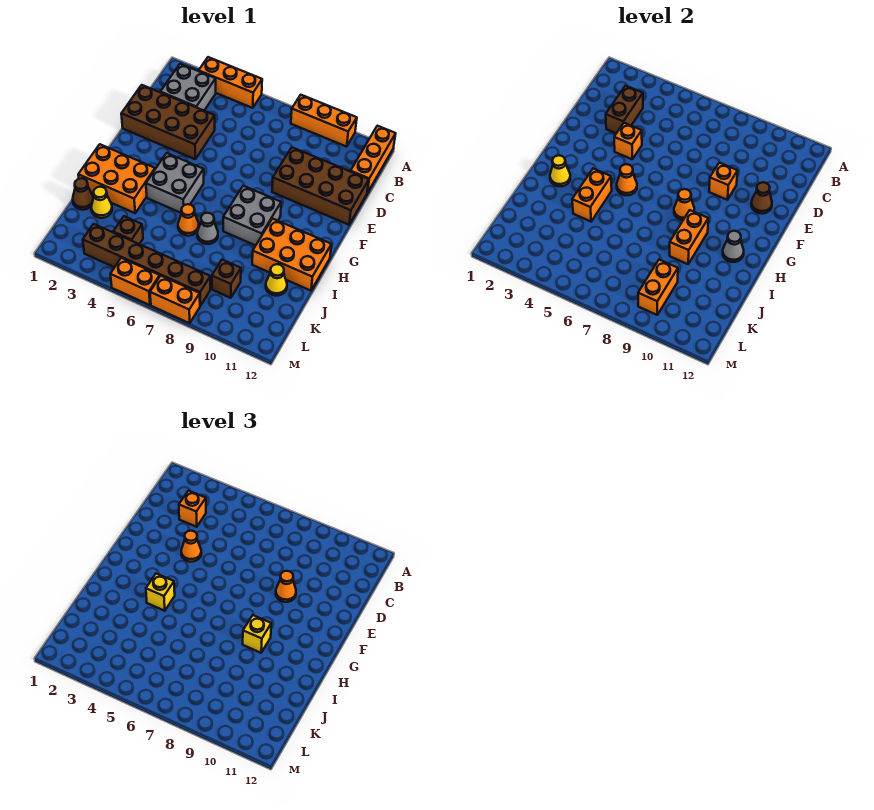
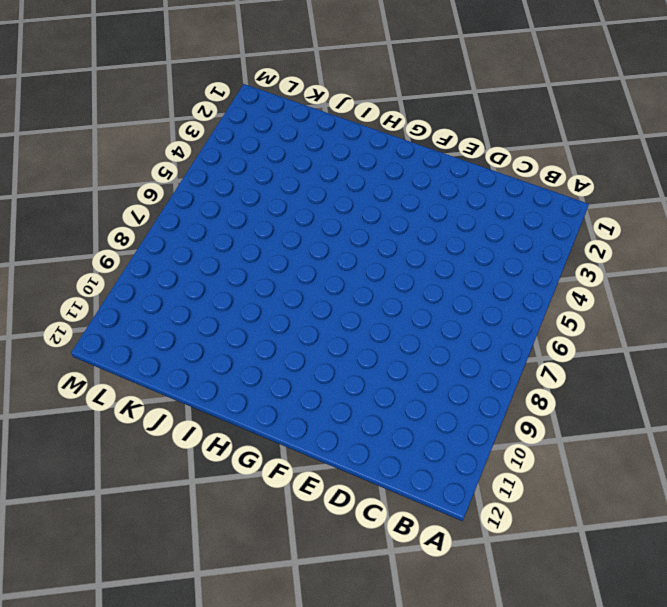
none -> orange 1x3 brick [199,57,262,108]
none -> orange 1x3 brick [291,95,357,147]
none -> orange 1x3 brick [351,126,396,193]
none -> grey 2x2 brick [160,64,216,110]

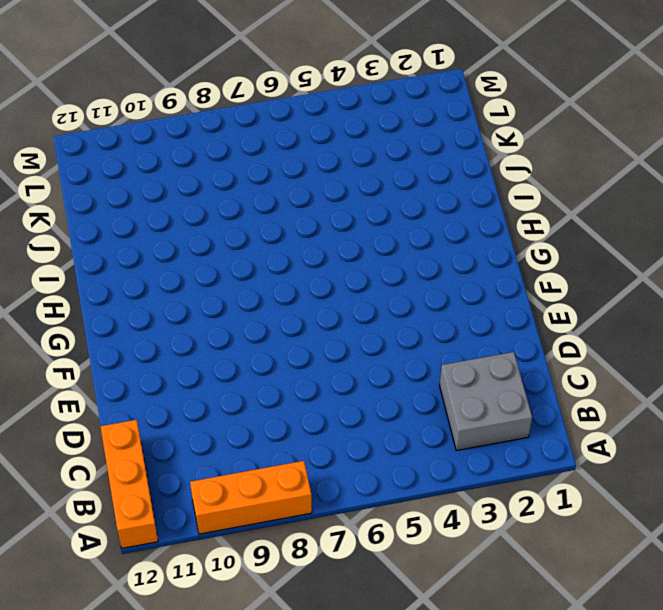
none -> orange 1x3 brick [199,57,262,108]
none -> brown 2x4 brick [121,85,215,159]
none -> brown 2x4 brick [272,147,369,225]
none -> grey 2x2 brick [146,153,204,213]

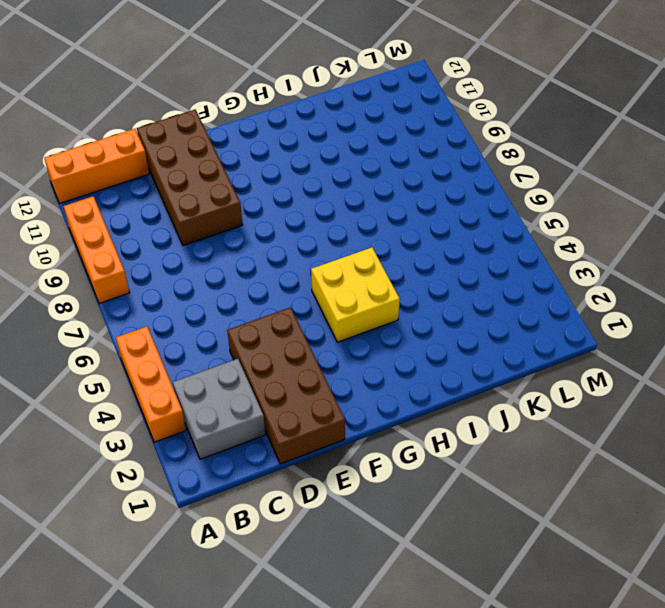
yellow 2x2 brick [311,248,400,342] -> grey 2x2 brick [146,153,204,213]
none -> grey 2x2 brick [223,186,281,246]
none -> orange 2x3 brick [78,144,155,213]
none -> orange 2x3 brick [252,219,331,291]
none -> orange 1x1 cone [178,204,199,236]

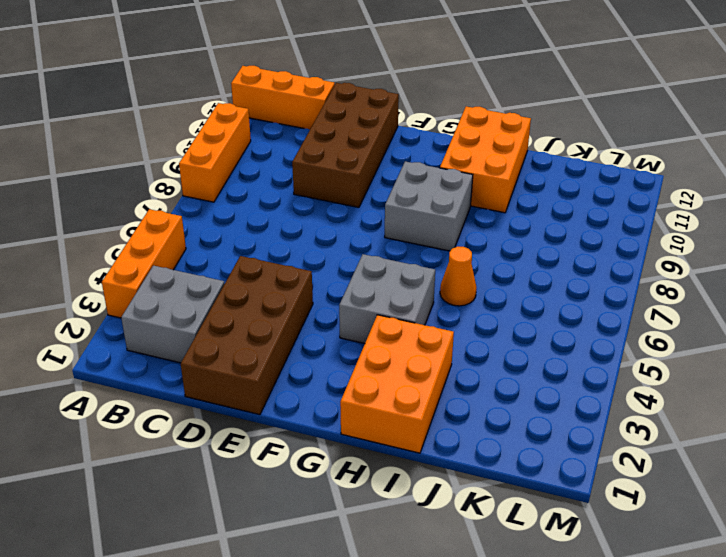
none -> grey 1x1 cone [197,213,218,244]
none -> brown 1x1 cone [73,178,93,210]
none -> yellow 1x1 cone [91,187,112,218]
none -> yellow 1x1 cone [266,264,287,296]

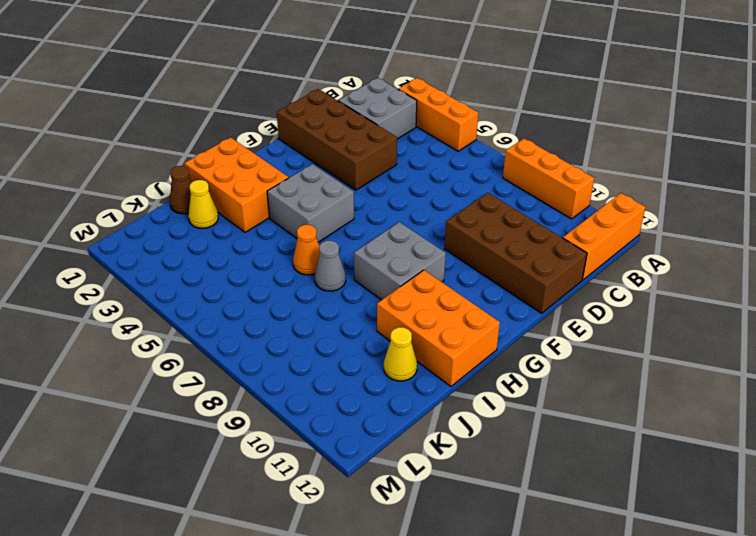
none -> brown 1x1 brick [113,216,143,244]
none -> brown 1x1 brick [212,260,241,298]
none -> brown 1x6 brick [83,224,210,306]
none -> orange 1x2 brick [110,258,160,305]

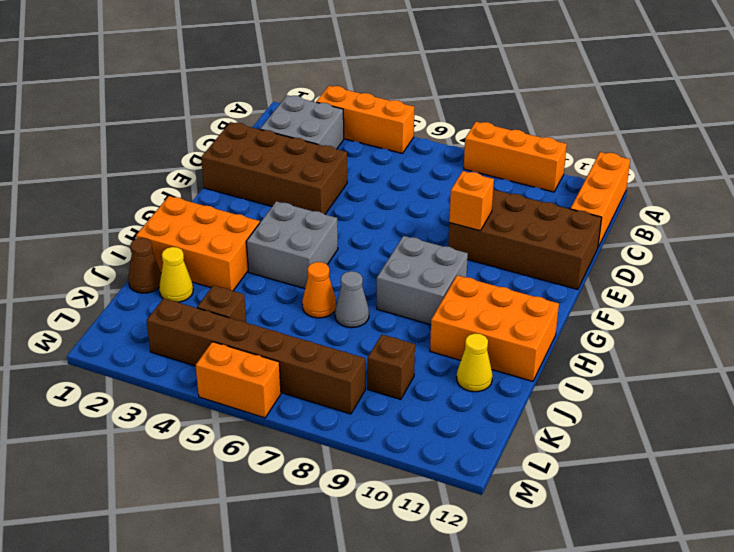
none -> orange 1x2 brick [150,276,200,323]
none -> brown 1x2 brick [606,86,643,133]
none -> orange 1x1 brick [614,123,642,159]
none -> brown 1x1 cone [751,182,772,214]

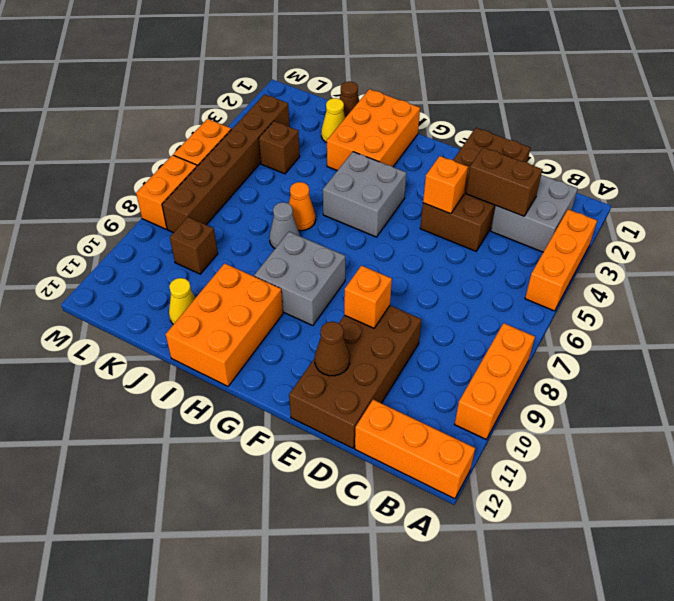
none -> orange 1x1 cone [617,164,637,195]
none -> orange 1x1 cone [674,189,694,220]
none -> yellow 1x1 cone [550,155,570,186]
none -> orange 1x2 brick [572,169,612,221]

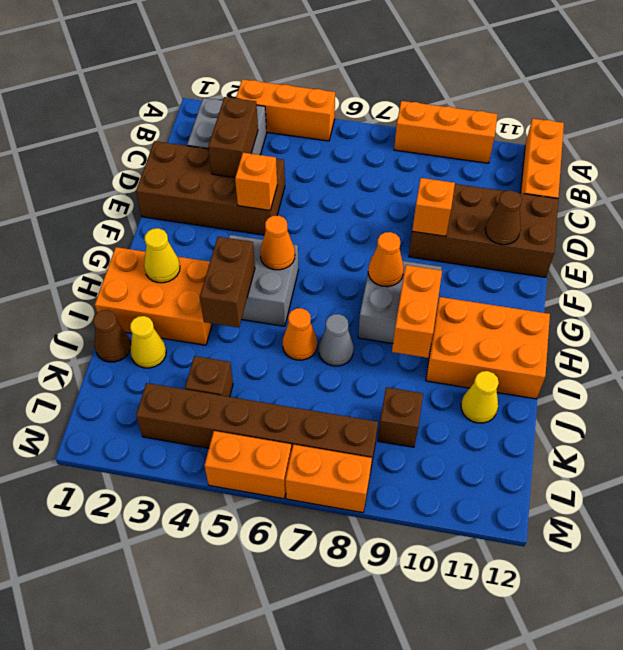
brown 1x2 brick [200,237,255,328] -> orange 1x2 brick [572,169,612,221]
none -> grey 1x1 cone [723,231,744,262]
none -> orange 1x2 brick [638,260,678,315]
none -> orange 1x1 brick [179,491,206,527]
none -> orange 1x1 cone [181,531,201,562]

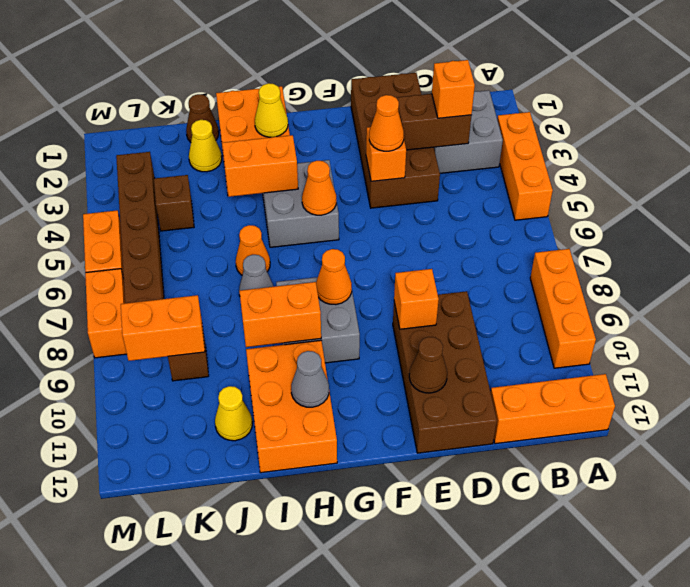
none -> orange 1x1 cone [276,571,296,602]
none -> yellow 1x1 brick [146,574,175,611]
none -> yellow 1x1 brick [243,615,271,653]

